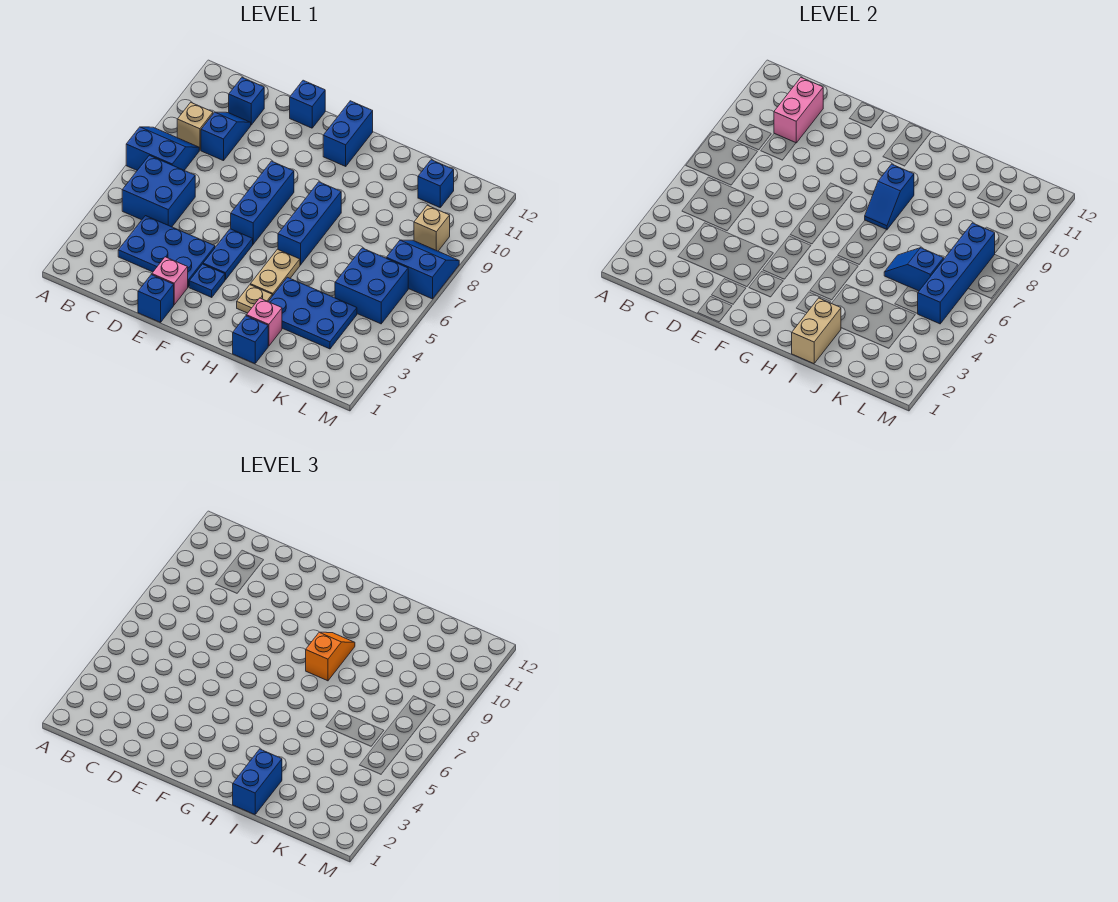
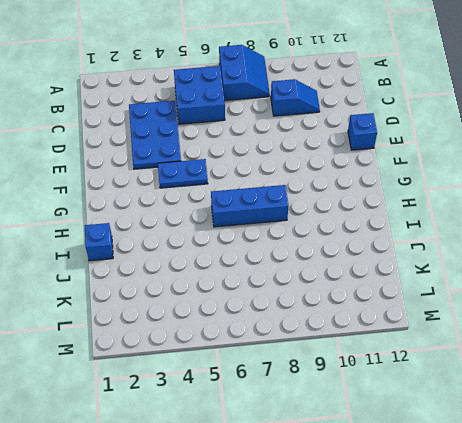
none -> tan 1x1 brick [177,102,213,150]
none -> blue 1x1 brick [229,78,264,125]
none -> blue 1x1 brick [138,275,174,322]
none -> pink 1x1 brick [152,257,188,305]

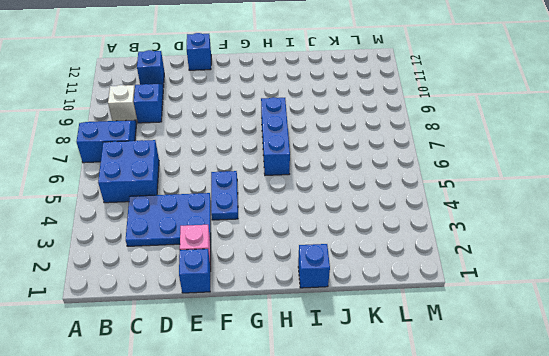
white 1x1 brick [108,85,137,122] -> tan 1x1 brick [177,102,213,150]
none -> blue 1x1 plate [189,264,225,297]
none -> blue 1x3 brick [231,161,294,244]
none -> blue 1x2 brick [323,101,373,166]
none -> tan 1x1 plate [237,285,272,313]

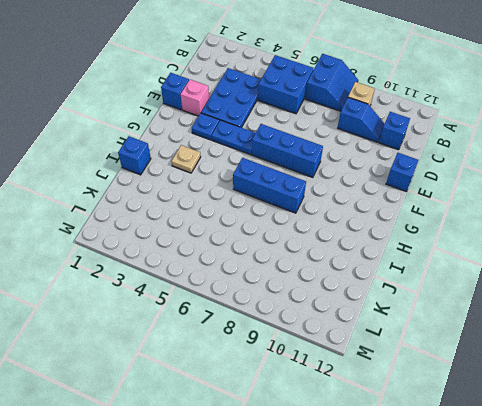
none -> blue 1x2 brick [323,101,373,166]
none -> tan 1x2 plate [250,249,300,296]
none -> pink 1x1 brick [246,298,282,346]
none -> blue 2x3 plate [268,277,357,349]

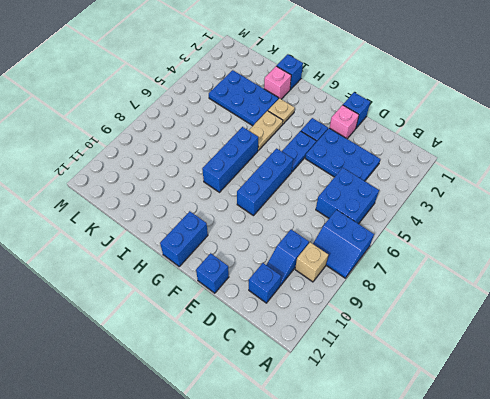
none -> blue 2x2 brick [335,248,408,324]
none -> blue 1x1 brick [418,160,454,207]
none -> blue 2x2 slope [386,240,459,299]
none -> tan 1x1 brick [414,205,450,251]

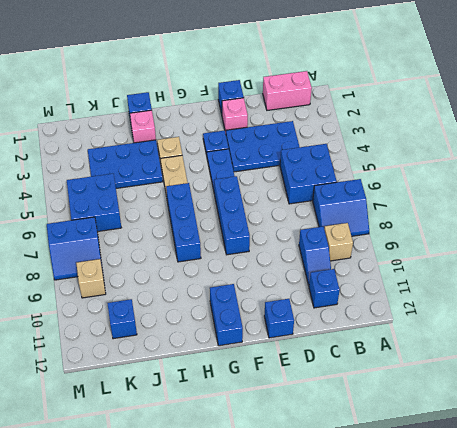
pink 1x2 brick [263,71,312,110] -> pink 1x2 brick turned to [774,78,823,143]
none -> blue 1x2 slope [865,164,914,230]
none -> tan 1x2 brick [792,298,841,364]
none -> blue 1x2 slope [884,248,944,291]
none -> blue 1x4 brick [918,223,995,324]

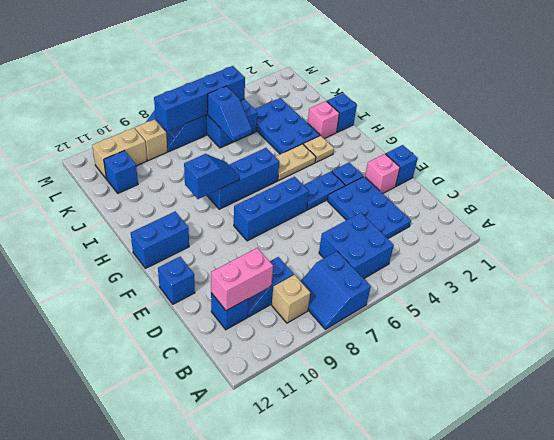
tan 1x2 brick [92,128,147,179] -> tan 1x2 brick moved to [792,298,841,364]
none -> orange 1x2 slope [306,632,355,681]
none -> blue 1x2 brick [233,749,282,815]

